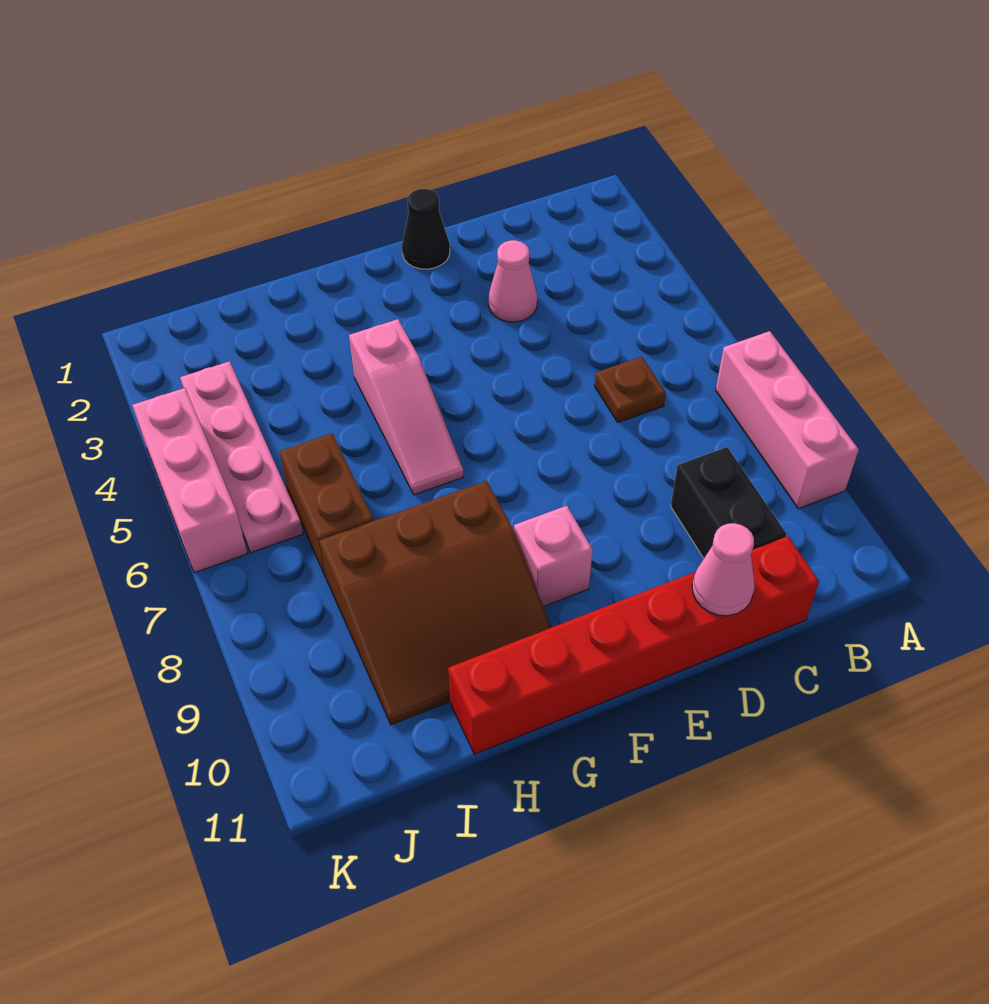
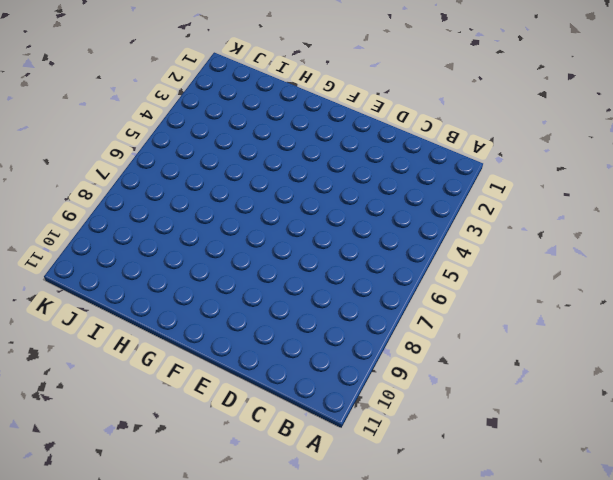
none -> pink 1x3 brick [716,331,859,509]
none -> brown 1x1 plate [595,357,666,422]
none -> black 1x2 brick [671,447,786,558]

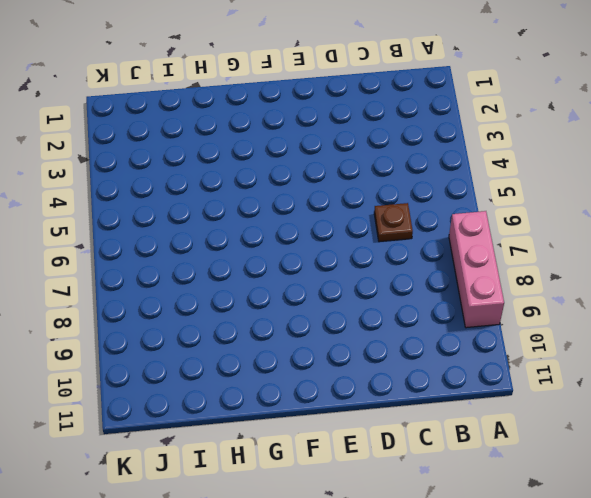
none -> black 1x2 brick [671,447,786,558]
none -> red 1x6 brick [448,536,819,754]
none -> pink 1x1 cone [488,240,537,322]

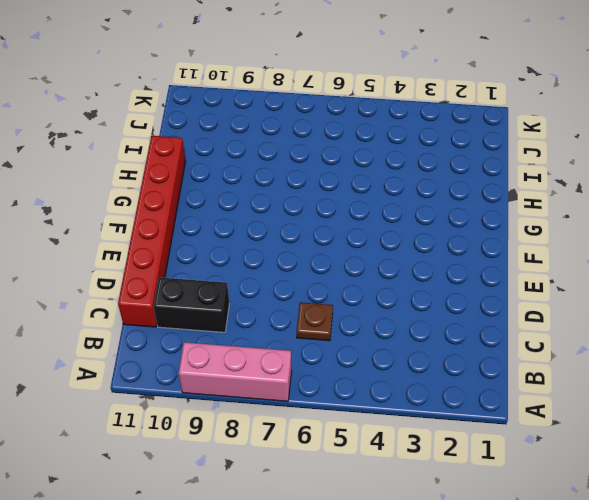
none -> pink 1x1 cone [488,240,537,322]
none -> black 1x1 cone [402,189,450,269]
none -> pink 1x1 brick [514,506,593,606]

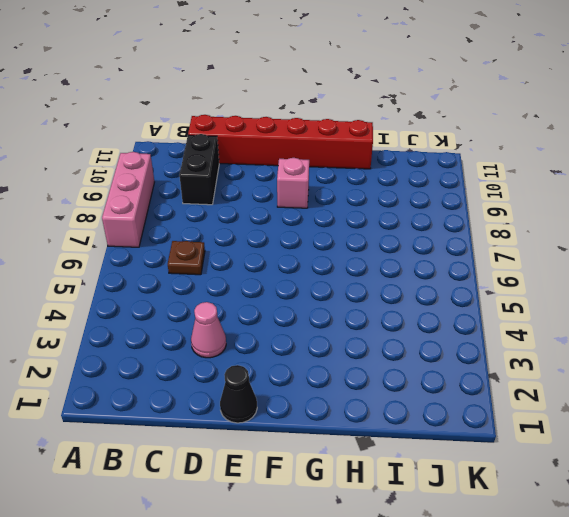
none -> pink 1x3 slope [349,319,464,495]
none -> brown 3x3 slope [320,481,551,725]
none -> brown 1x2 brick [279,433,374,577]

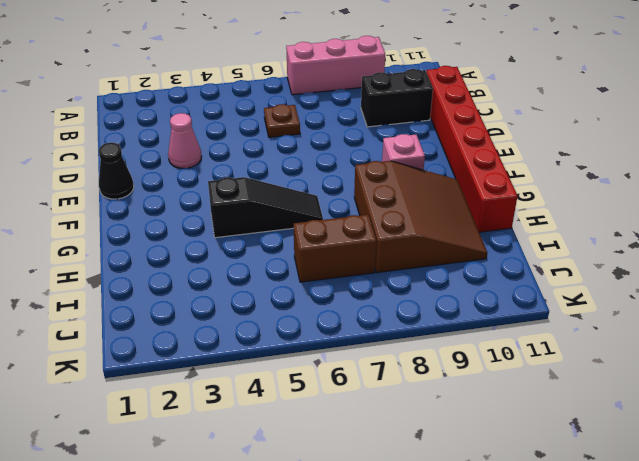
black 1x3 slope [208,177,323,238] -> pink 1x3 slope [349,319,464,495]
none -> pink 1x4 plate [180,361,303,553]
none -> pink 1x3 brick [132,388,248,573]
none -> pink 1x1 cone [692,523,755,616]

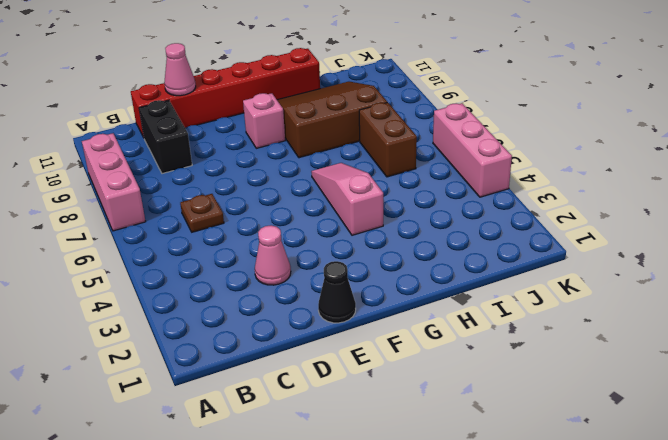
none -> pink 1x4 plate [180,361,303,553]

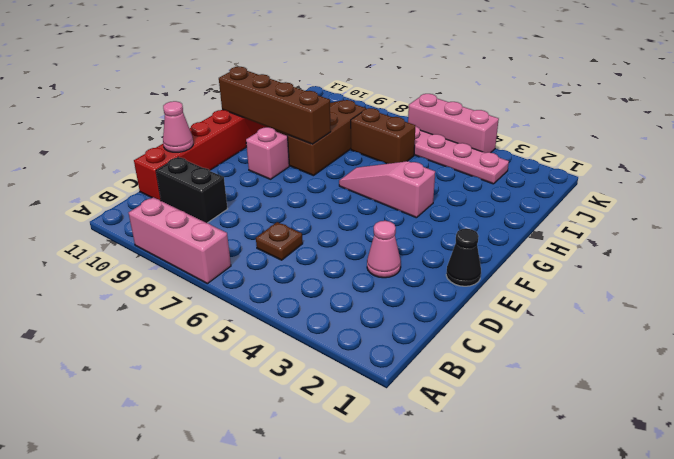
brown 1x4 brick [219,67,331,144] -> none

